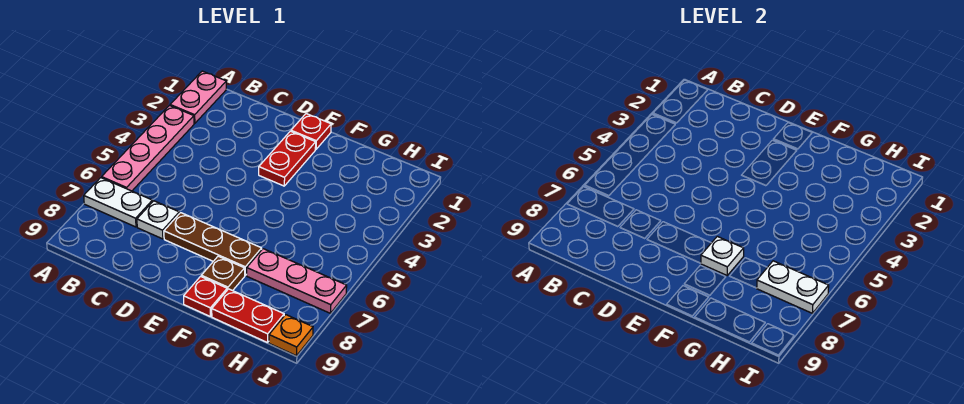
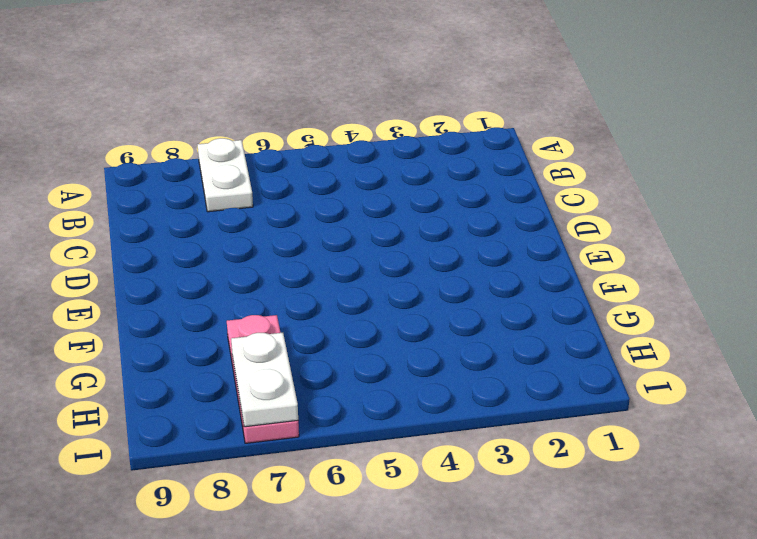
none -> pink 1x2 plate [170,71,226,123]
none -> pink 1x4 plate [102,106,194,191]
none -> white 1x1 plate [137,201,179,239]

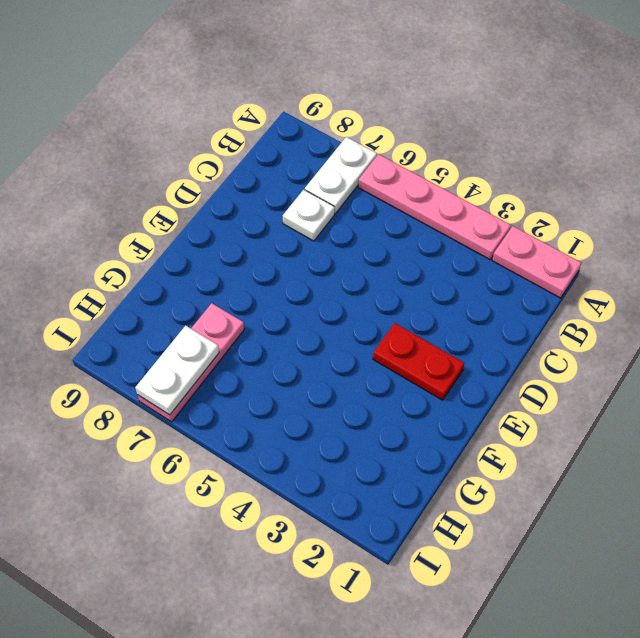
none -> brown 1x3 plate [164,213,262,275]
none -> red 1x1 plate [291,114,331,149]
none -> brown 1x1 plate [201,256,245,291]

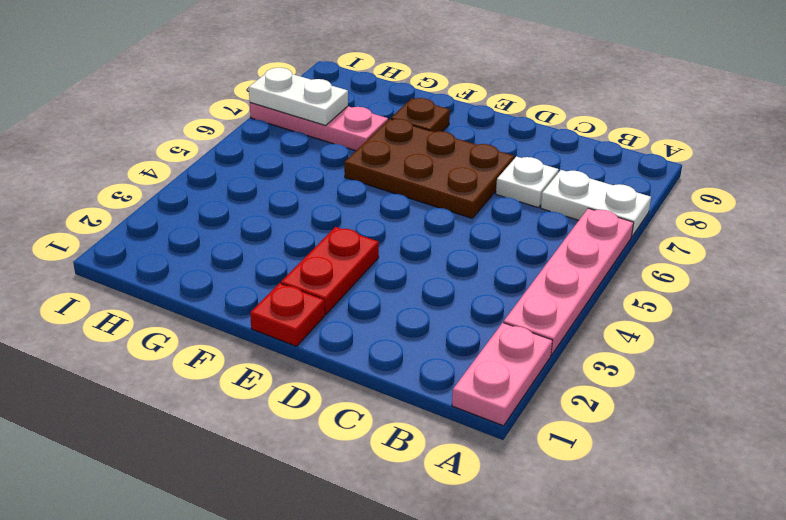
brown 2x3 plate [344,119,514,218] -> brown 1x3 plate [164,213,262,275]
none -> red 1x1 plate [184,276,227,317]
none -> red 1x2 plate [212,289,284,343]
none -> orange 1x1 plate [269,315,313,356]

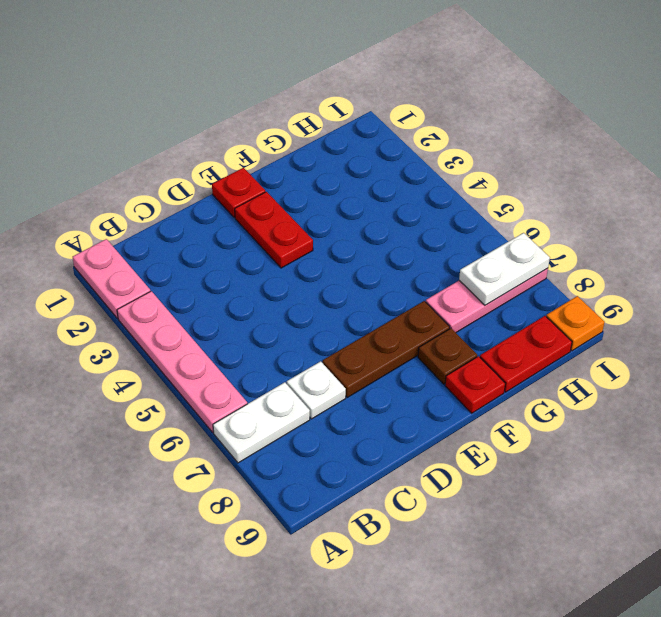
none -> white 1x1 plate [701,236,744,275]

